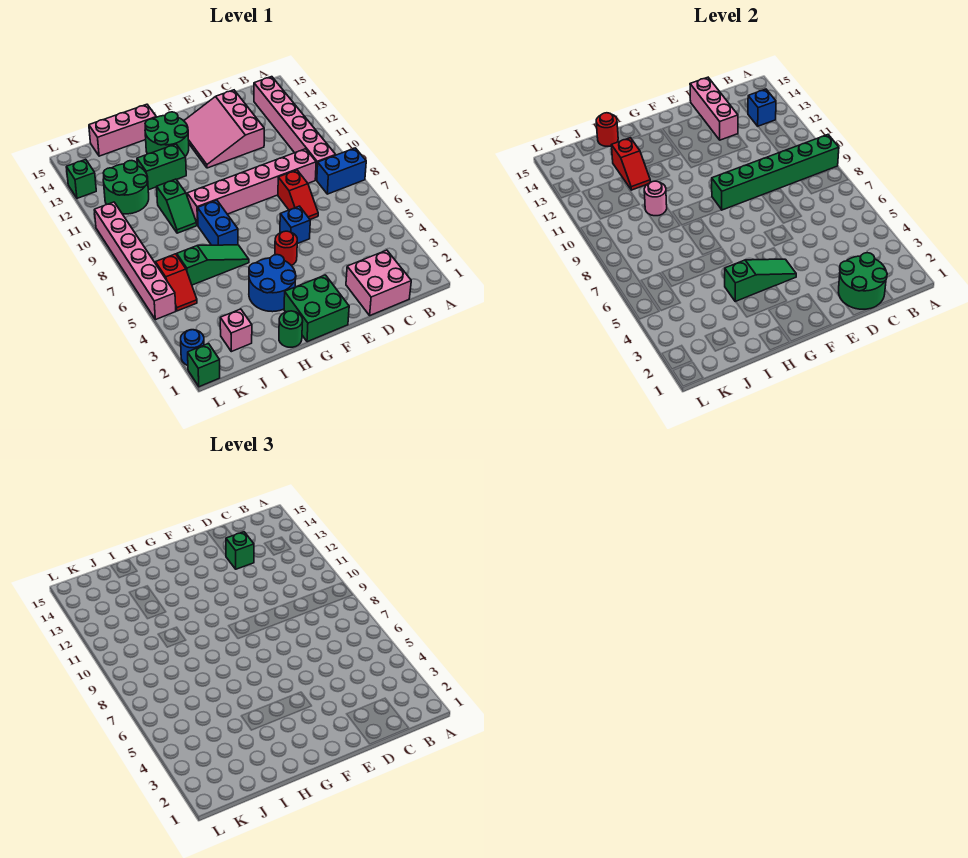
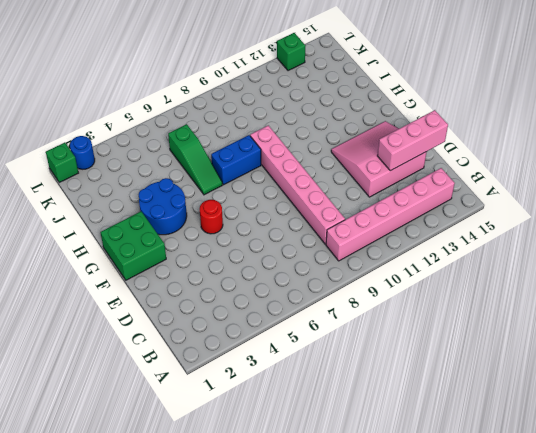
none -> blue 1x2 brick [317,148,366,194]
none -> pink 2x2 brick [346,250,411,315]
none -> red 1x2 slope [278,170,318,219]
none -> blue 1x1 brick [280,206,310,244]

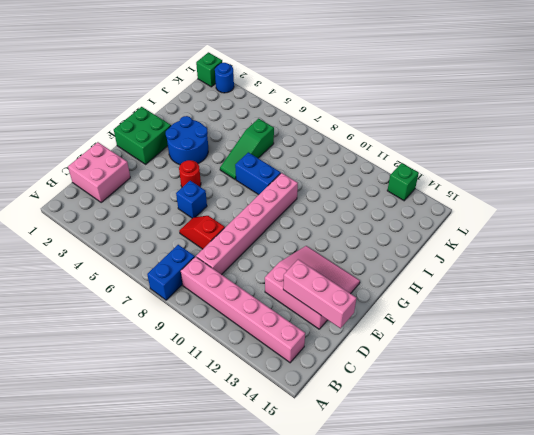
none -> green 2x2 round brick [145,112,189,156]
none -> green 1x1 round brick [279,311,303,347]
none -> green 1x2 brick [137,144,186,190]
none -> pink 1x3 brick [89,104,156,156]

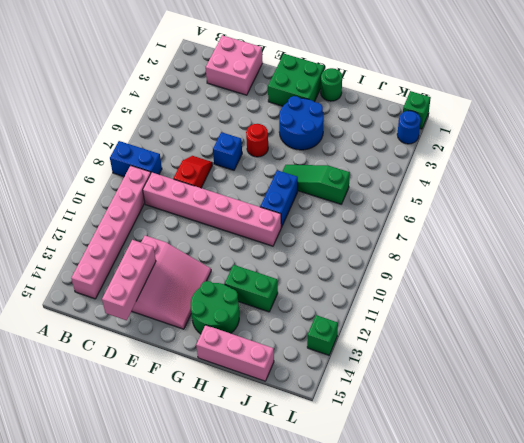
none -> green 1x2 slope [157,179,197,233]
none -> pink 1x1 brick [220,309,252,352]
none -> green 2x2 round brick [103,161,149,214]
none -> red 1x2 slope [155,254,197,311]

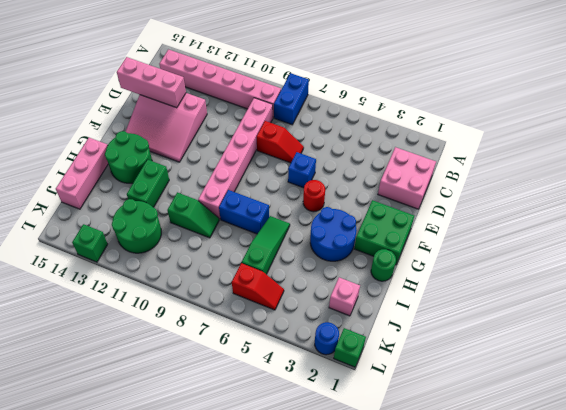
none -> pink 1x6 brick [94,202,176,320]
none -> green 1x6 brick [712,135,839,210]
none -> blue 1x1 brick [748,89,776,126]
none -> green 2x2 round brick [839,253,887,309]

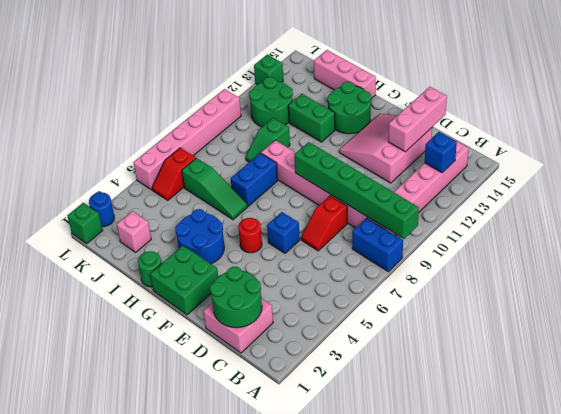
none -> green 1x3 slope [725,259,796,302]
none -> pink 1x1 round brick [644,181,667,216]
none -> red 1x2 slope [612,138,650,190]
none -> red 1x1 round brick [596,113,618,146]

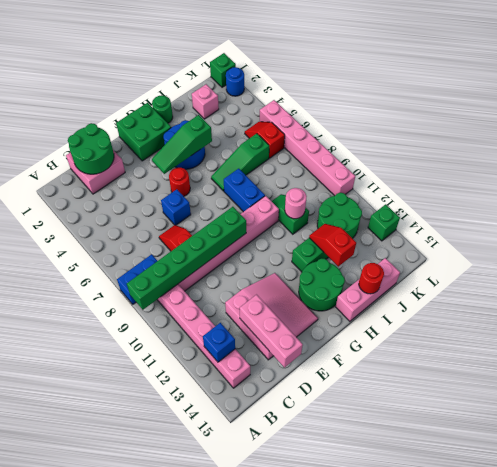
none -> green 1x1 brick [226,532,254,569]

